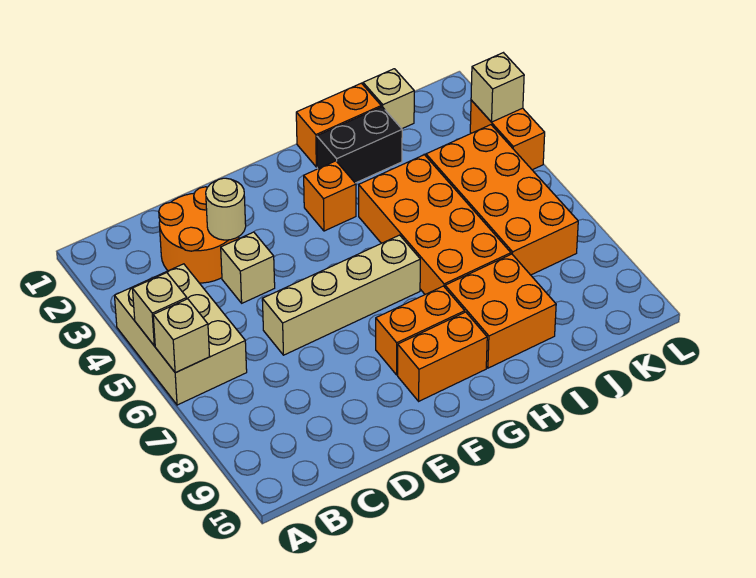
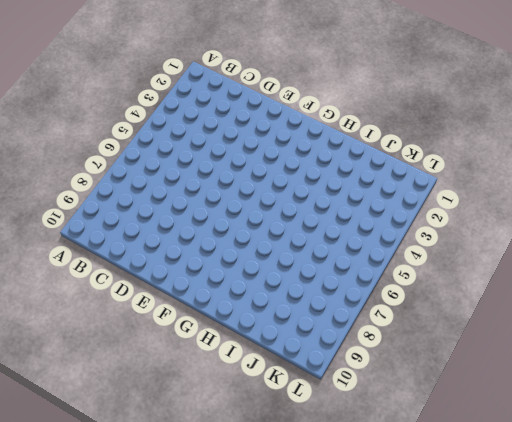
none -> tan 2x3 brick [114,264,247,405]
none -> orange 2x2 round brick [159,187,239,283]
none -> tan 1x1 brick [221,232,275,303]

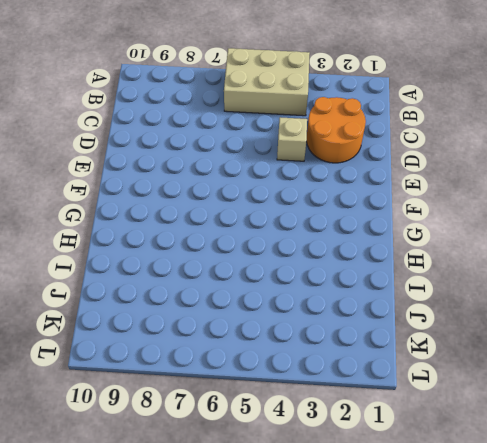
none -> tan 1x4 brick [262,235,420,355]
none -> orange 1x2 brick [376,286,465,375]
none -> orange 1x2 brick [398,312,487,401]

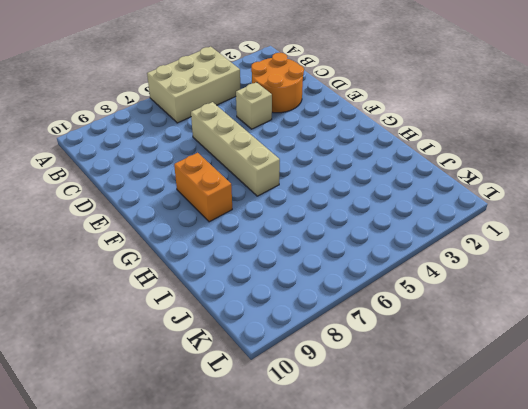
none -> orange 1x2 brick [398,312,487,401]
none -> orange 1x1 brick [304,161,356,231]
none -> orange 1x2 brick [296,83,381,167]

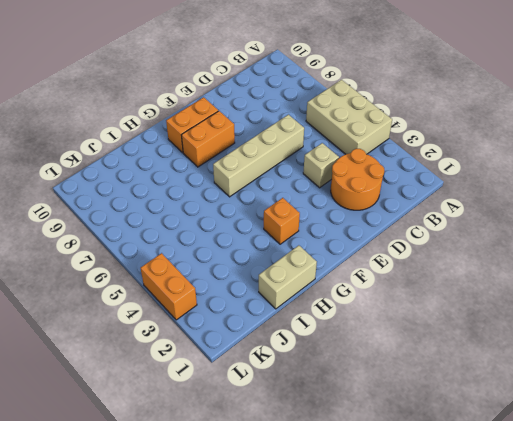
tan 1x2 brick [259,245,317,309] -> orange 1x2 brick [296,83,381,167]
none -> black 1x2 brick [317,107,402,183]
none -> orange 2x4 brick [359,155,511,294]
none -> orange 2x2 brick [445,254,556,368]

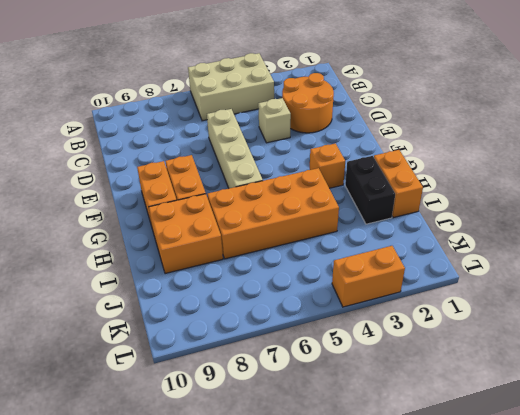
none -> tan 1x1 brick [363,69,414,129]
none -> orange 2x4 brick [426,125,578,275]
none -> tan 1x1 brick [133,273,187,346]

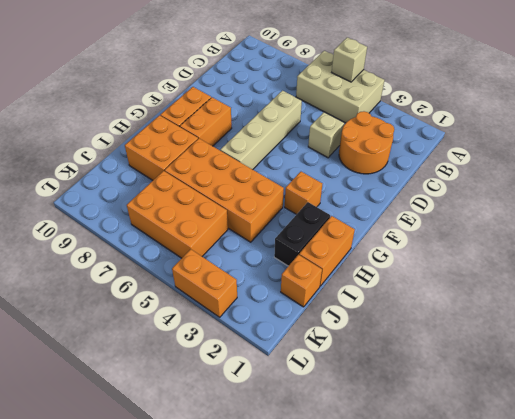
orange 1x1 brick [281,255,322,307] -> tan 1x1 brick [363,69,414,129]
orange 2x3 brick [127,171,228,258] -> orange 2x4 brick [426,125,578,275]
none -> tan 1x1 brick [153,299,210,373]
none -> tan 1x1 round brick [206,178,246,240]
none -> tan 1x1 brick [471,53,524,122]

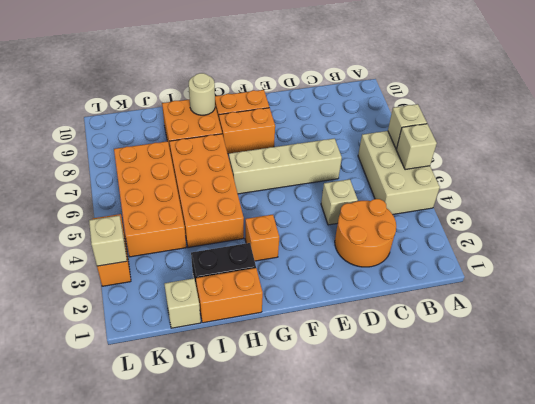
tan 1x1 round brick [189,73,215,115] -> tan 1x1 round brick moved to [206,178,246,240]

